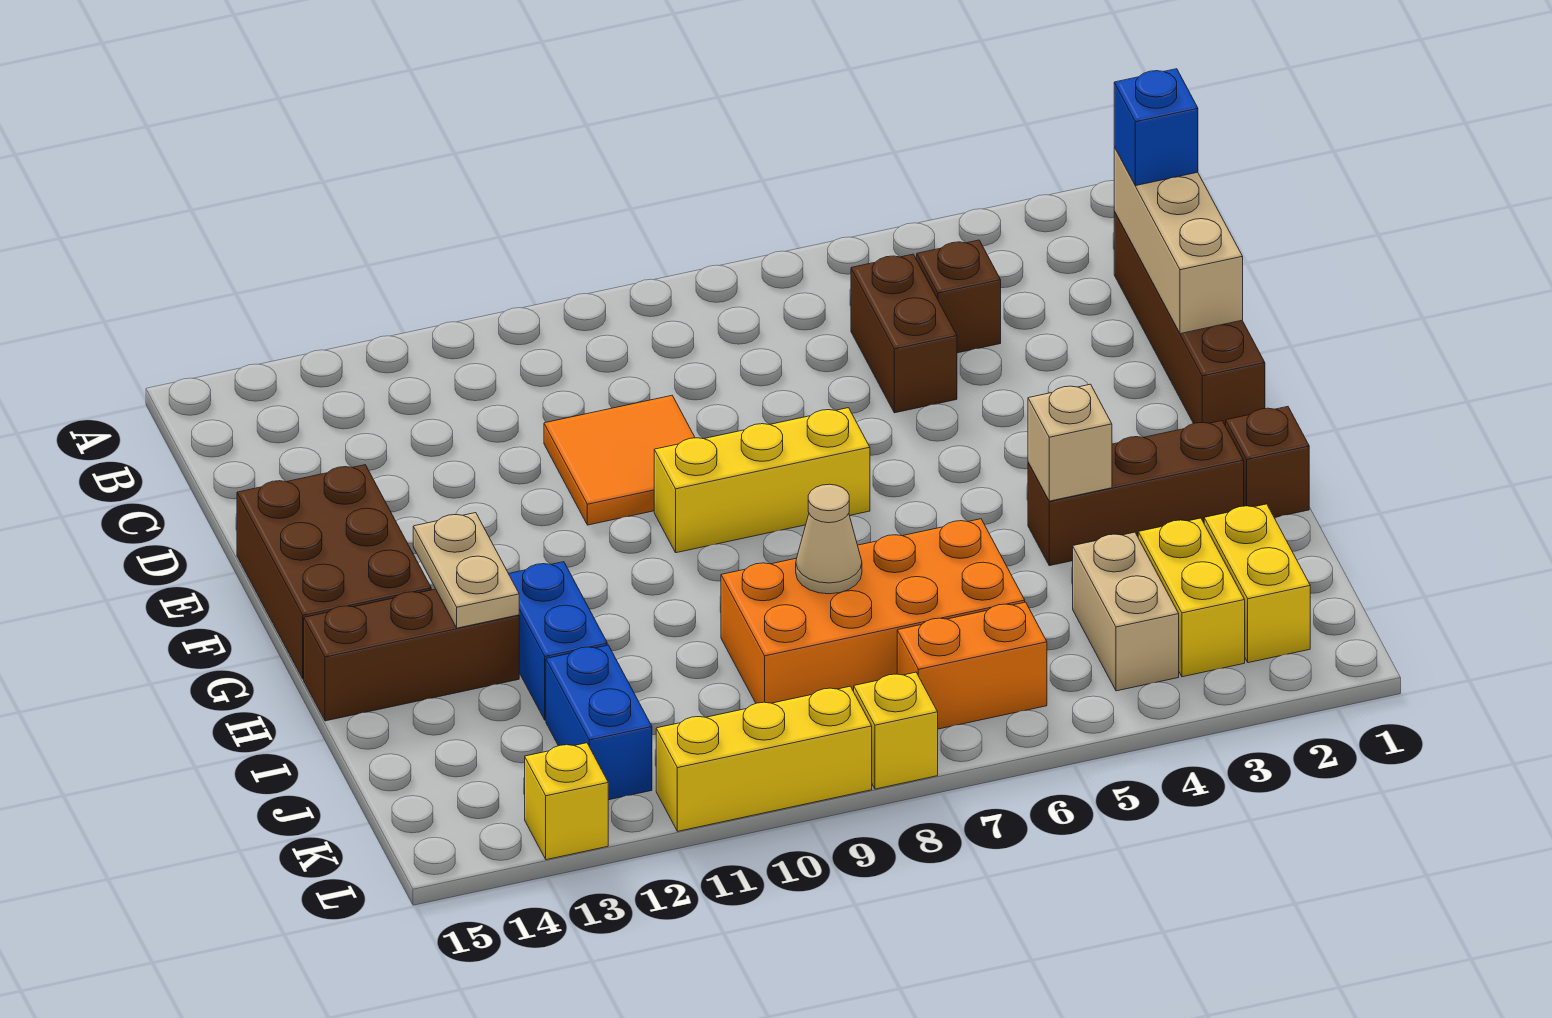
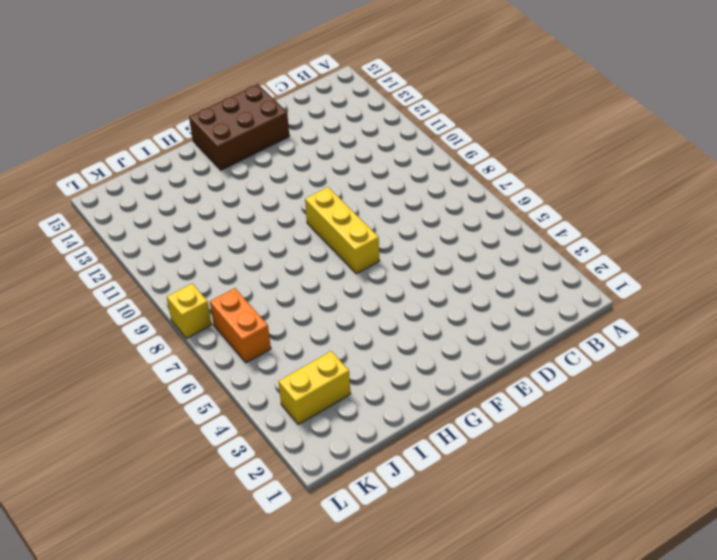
none -> brown 1x4 brick [1114,211,1265,426]
none -> brown 1x1 brick [917,240,1001,353]
none -> brown 1x2 brick [851,254,957,413]

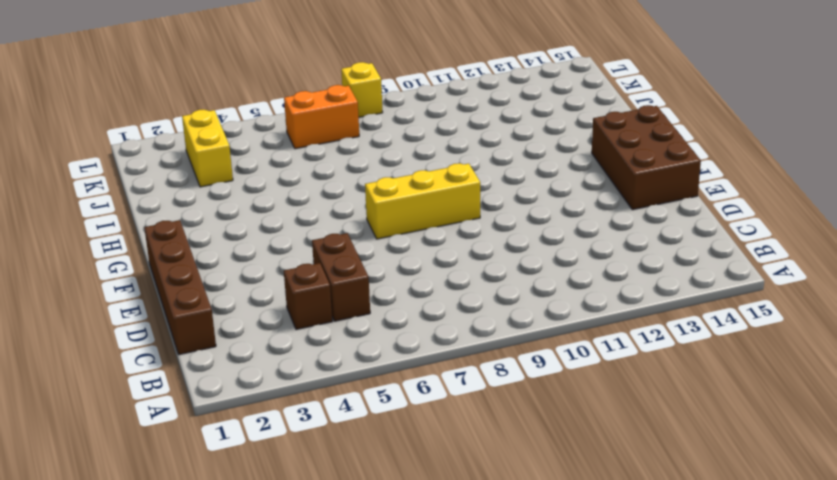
none -> orange 2x2 tile [544,396,695,525]
none -> brown 1x1 brick [1226,407,1309,517]
none -> brown 1x3 brick [1028,421,1244,566]

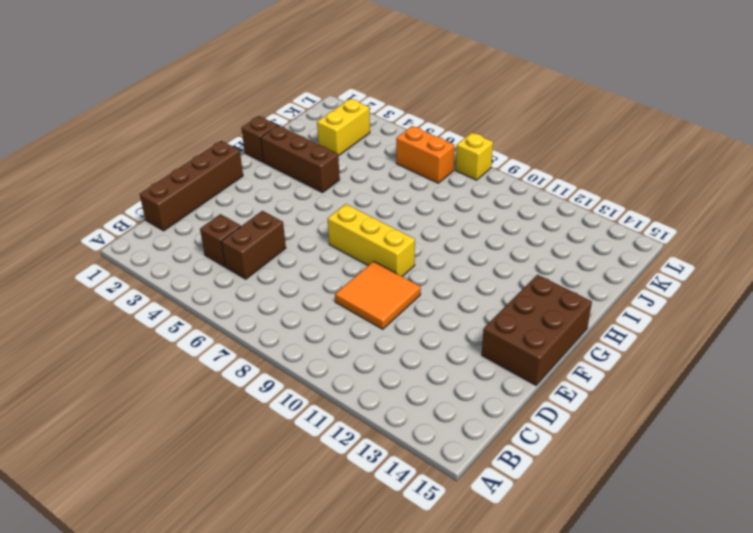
none -> blue 1x2 brick [509,562,607,720]
none -> brown 1x3 brick [304,589,519,721]
none -> orange 2x4 brick [721,519,1025,703]

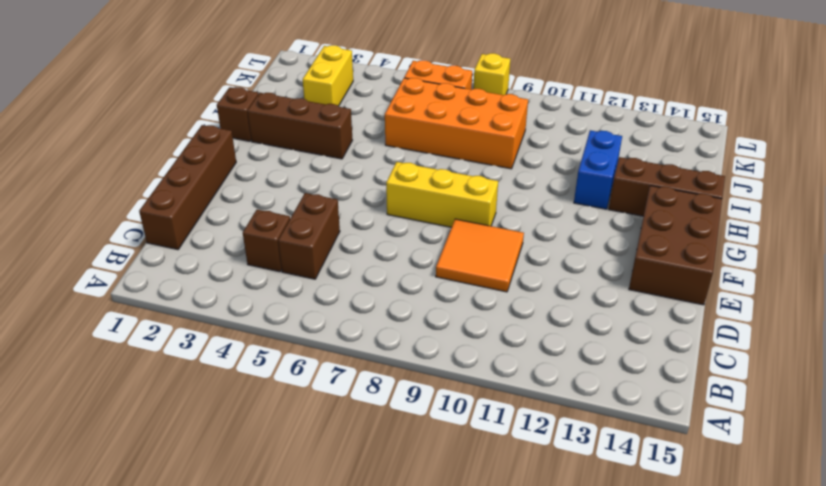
none -> yellow 1x2 brick [1204,504,1310,663]
none -> tan 1x2 brick [1073,532,1179,691]
none -> blue 1x2 brick [546,645,652,800]

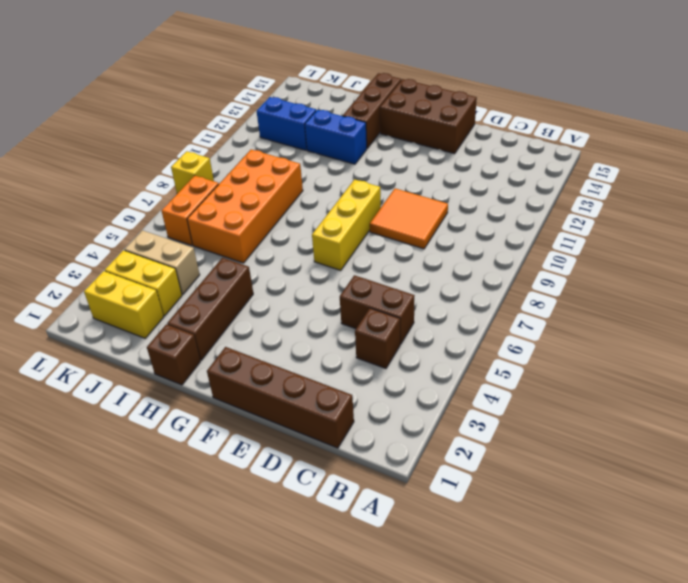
none -> yellow 1x3 brick [656,686,872,831]
none -> yellow 1x1 brick [525,743,608,860]
none -> tan 1x3 brick [1114,147,1243,334]

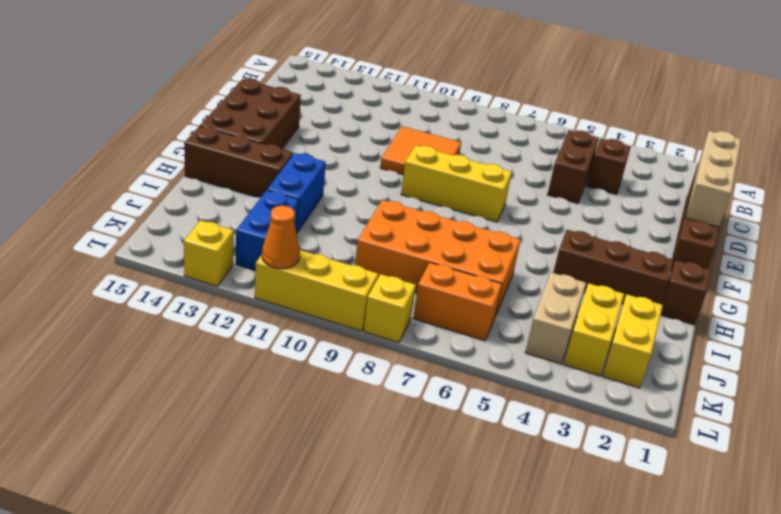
orange 1x1 cone [262,206,300,269] -> none
none -> tan 1x2 plate [413,513,519,628]
none -> tan 1x1 brick [1028,384,1112,501]
none -> tan 1x1 cone [796,484,862,594]

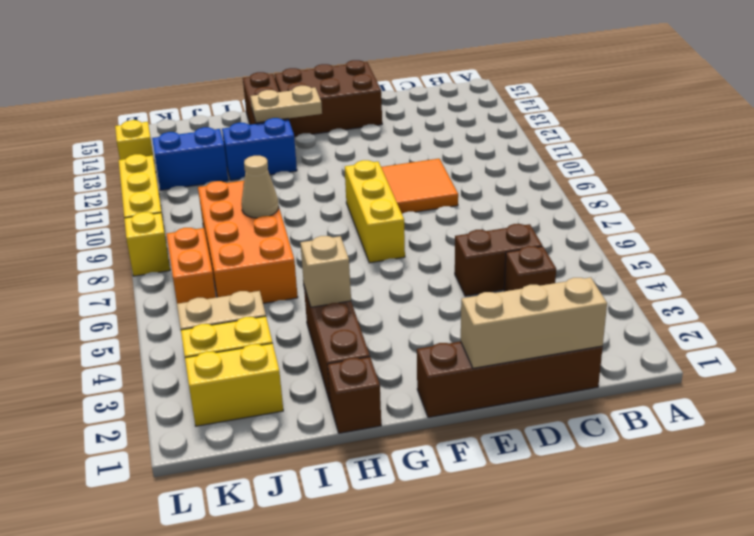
none -> blue 1x1 brick [1114,69,1198,186]

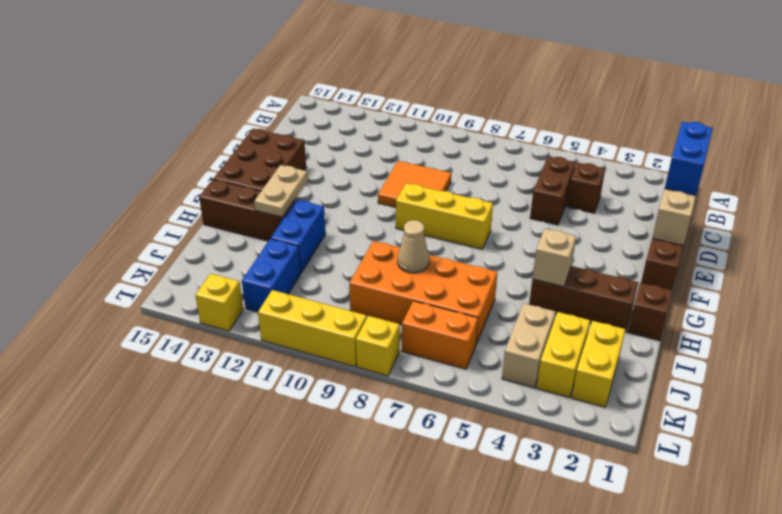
blue 1x2 brick [665,122,713,195] -> blue 1x1 brick [1114,69,1198,186]

